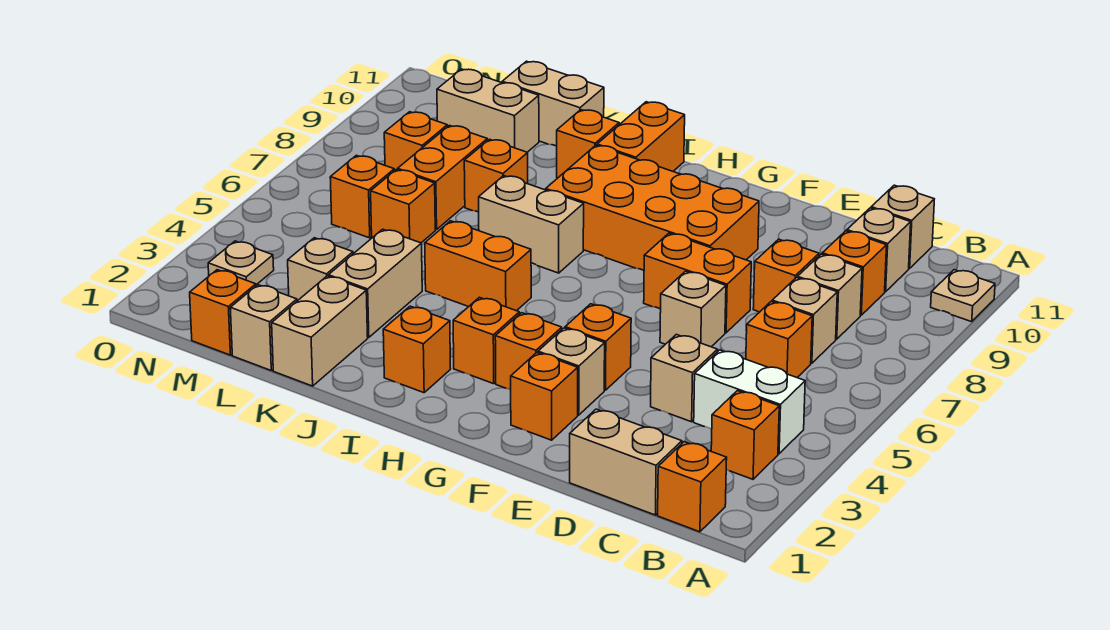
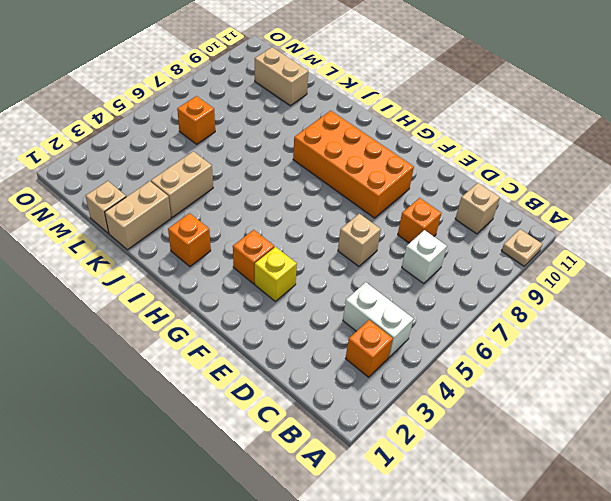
white 1x1 brick [402,230,447,284] -> tan 1x1 brick [772,278,837,363]
yellow 1x1 brick [255,247,297,301] -> tan 1x1 brick [538,328,605,415]
none -> orange 1x1 brick [658,442,727,532]
none -> tan 1x2 brick [570,409,682,515]
none -> orange 1x1 brick [746,301,812,377]
none -> tan 1x1 brick [797,254,862,339]

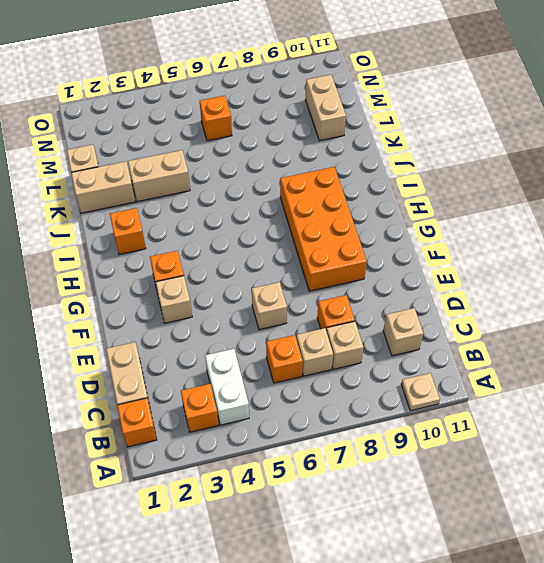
none -> orange 1x1 brick [822,231,887,315]
none -> tan 1x1 brick [871,185,934,268]
none -> tan 1x1 brick [651,334,717,422]
none -> orange 1x2 brick [644,233,751,333]

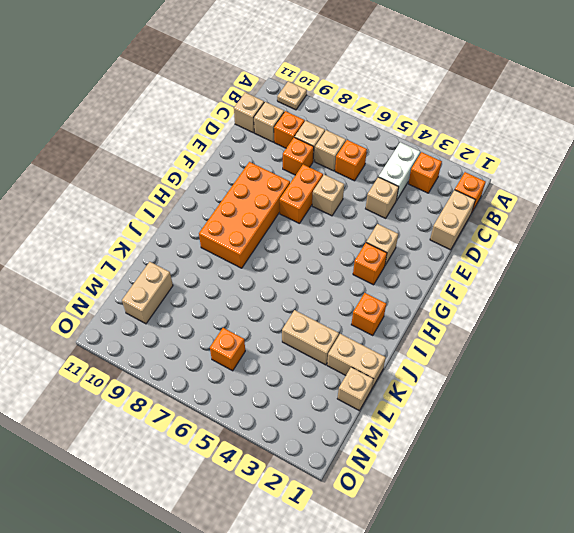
none -> orange 1x1 brick [511,353,578,440]
none -> orange 1x1 brick [565,304,631,390]
none -> orange 1x1 brick [453,297,519,384]
none -> orange 1x2 brick [425,221,531,311]

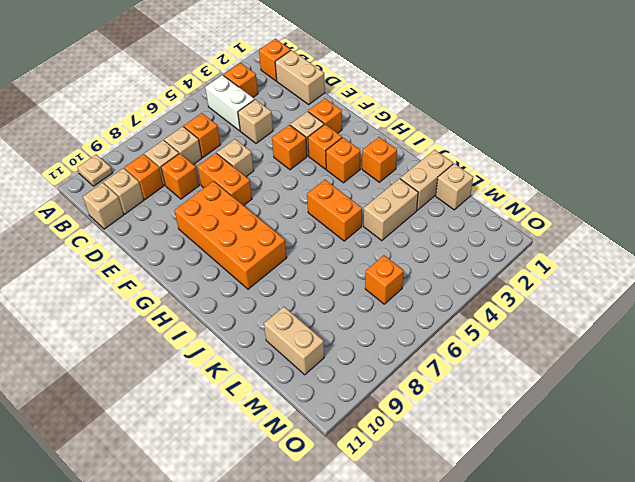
none -> tan 1x2 brick [479,176,584,273]
none -> orange 1x2 brick [597,102,685,171]
none -> orange 1x1 brick [557,110,619,178]
none -> orange 1x1 brick [464,139,528,212]

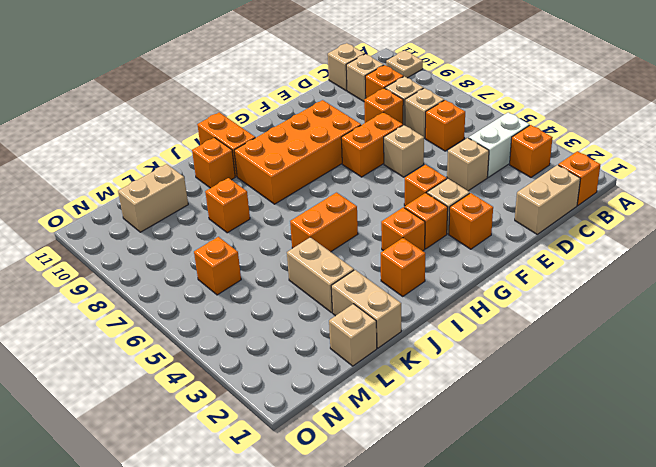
none -> tan 1x2 brick [479,176,584,273]
none -> tan 1x2 brick [502,61,604,146]
none -> tan 1x1 brick [288,238,353,301]
none -> orange 1x1 brick [371,170,435,243]

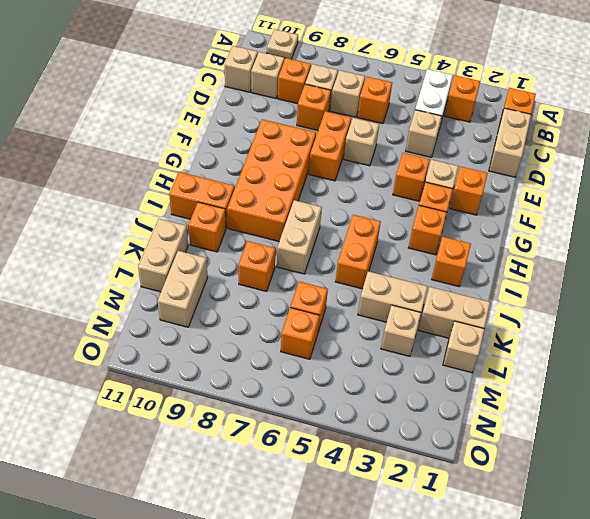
none -> orange 1x2 brick [398,125,487,230]
none -> orange 1x1 brick [190,270,256,355]
none -> orange 1x1 brick [384,112,447,171]
none -> tan 1x1 plate [208,241,274,285]

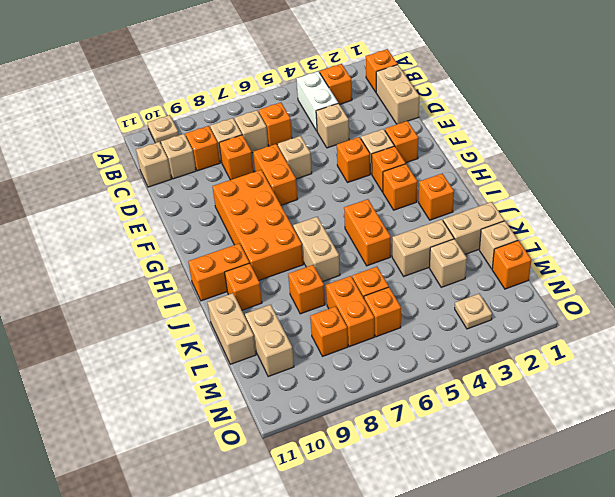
orange 1x2 brick [326,276,374,347] -> orange 1x2 brick turned to [398,125,487,230]

